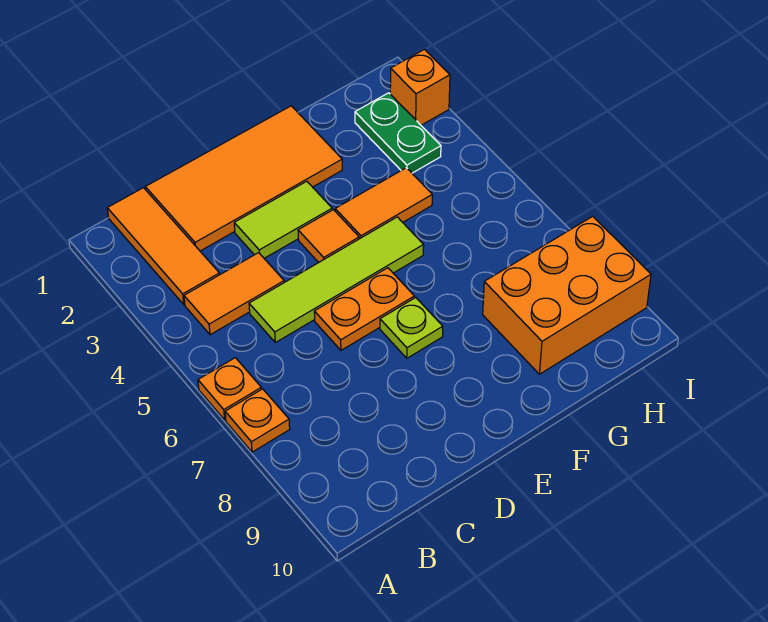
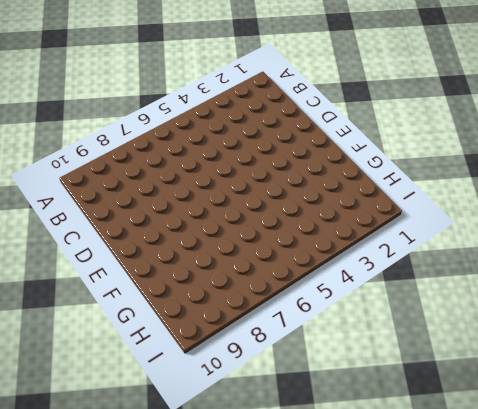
none -> orange 1x1 plate [198,358,261,420]
none -> orange 1x1 plate [225,389,290,452]
none -> orange 1x3 tile [107,188,220,304]

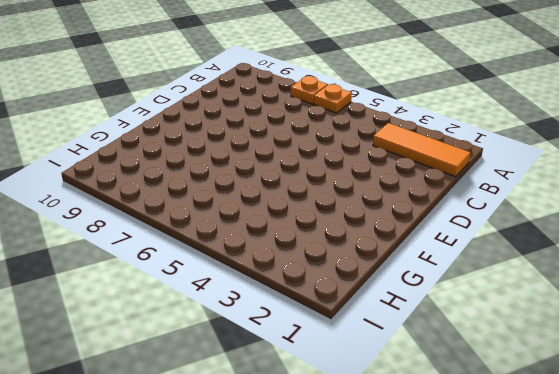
none -> orange 1x2 tile [184,253,284,335]
none -> orange 2x4 tile [145,106,342,251]
none -> lime 1x4 tile [249,217,424,343]

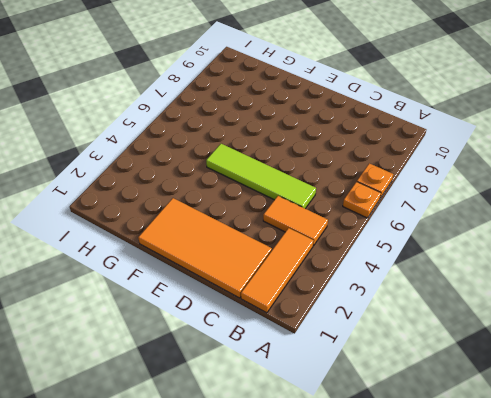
none -> lime 1x2 tile [234,181,332,258]
none -> orange 1x2 plate [314,268,414,350]
none -> orange 1x1 tile [298,210,359,263]

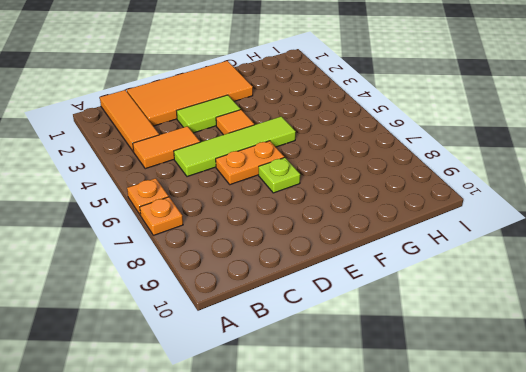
none -> orange 1x2 tile [335,168,432,239]
none -> orange 2x3 brick [483,216,651,374]
none -> green 1x2 plate [355,93,441,173]

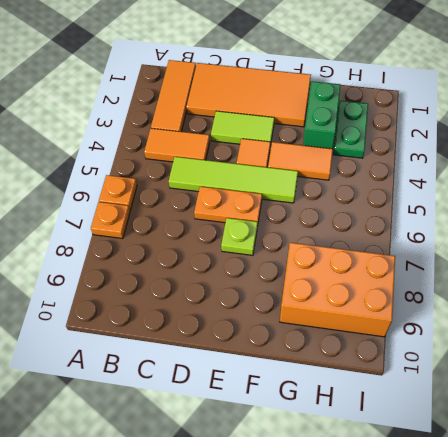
green 1x2 brick [303,81,341,149] -> none
none -> orange 1x1 brick [390,49,450,125]

